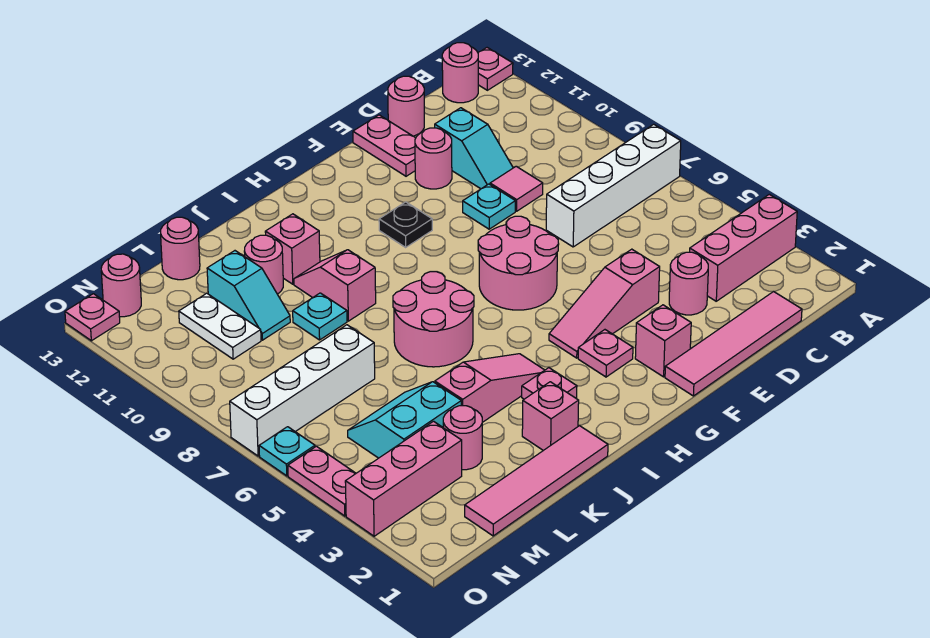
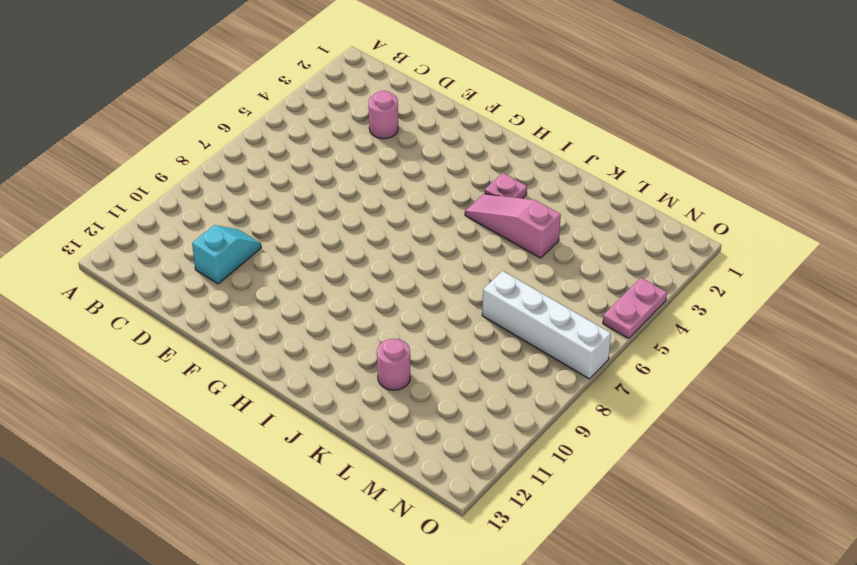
none -> pink 1x3 brick [690,194,797,301]
none -> white 1x4 brick [546,124,681,247]
none -> pink 1x1 plate [478,48,513,90]
none -> pink 1x1 round brick [442,43,478,103]

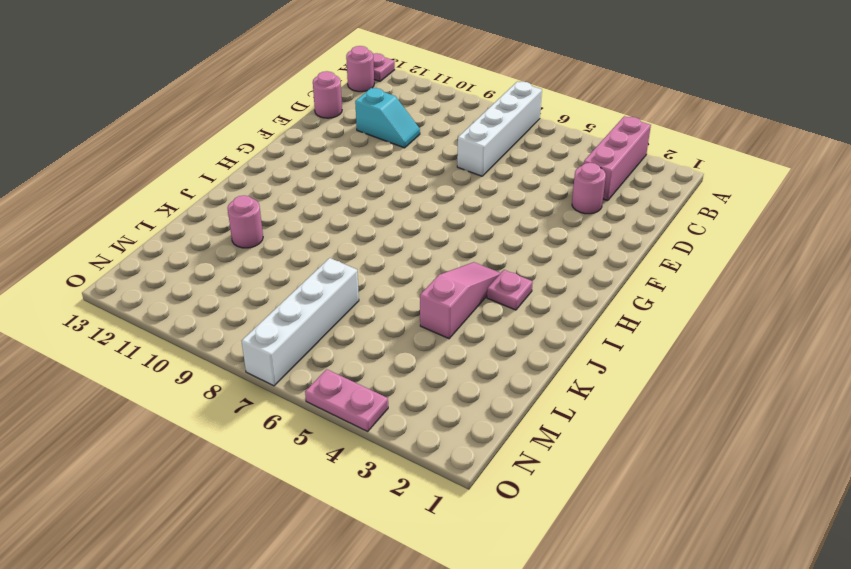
none -> pink 1x4 tile [665,291,802,396]
none -> pink 1x1 tile [490,166,543,211]
none -> pink 1x3 slope [549,249,660,358]
none -> cyan 1x1 plate [463,184,515,229]

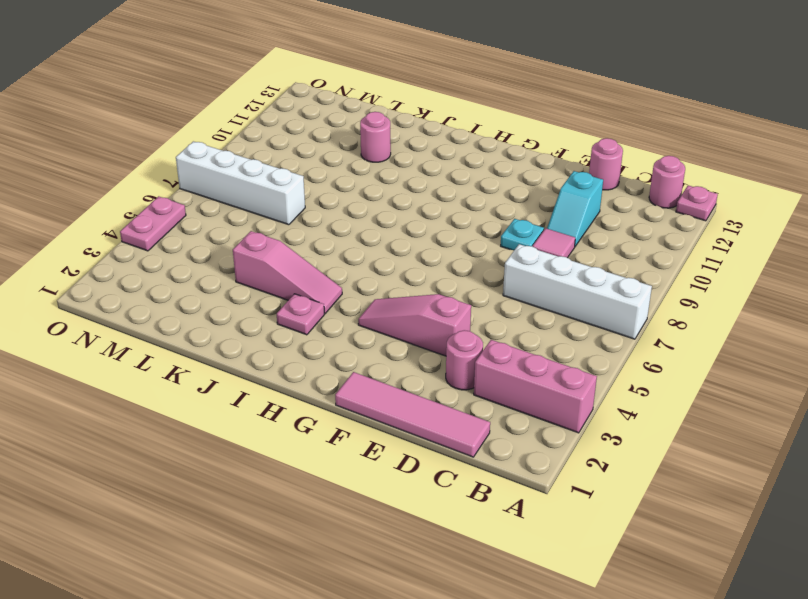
none -> pink 1x1 round brick [415,128,452,189]
none -> pink 1x2 plate [353,115,416,176]
none -> pink 1x1 brick [635,305,691,377]
none -> pink 2x2 round brick [478,216,559,310]

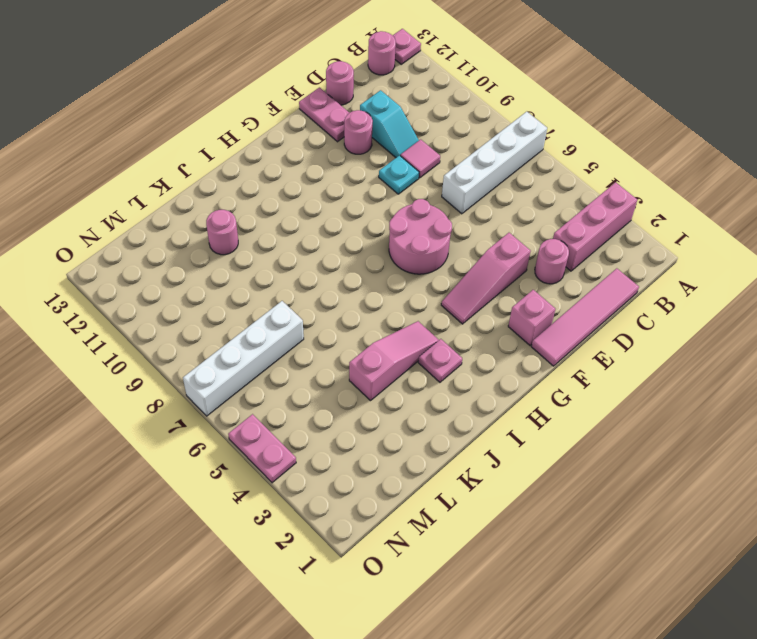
none -> pink 1x1 plate [578,330,633,377]
none -> black 1x1 plate [379,202,432,247]
none -> pink 2x2 round brick [393,272,474,367]
none -> pink 1x4 tile [465,426,608,536]

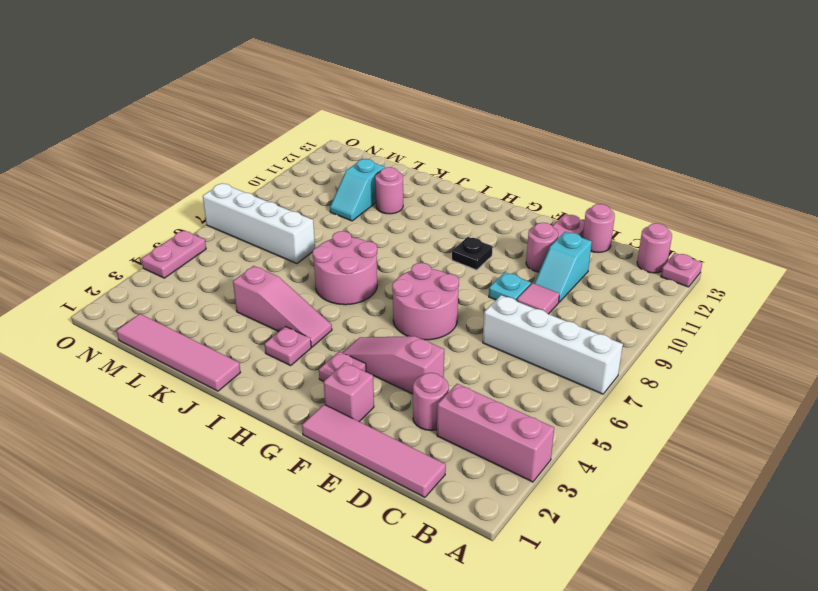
none -> pink 1x1 brick [522,382,579,450]
none -> pink 1x2 slope [294,250,376,321]
none -> pink 1x1 brick [265,214,320,284]
none -> cyan 1x1 plate [293,293,347,340]

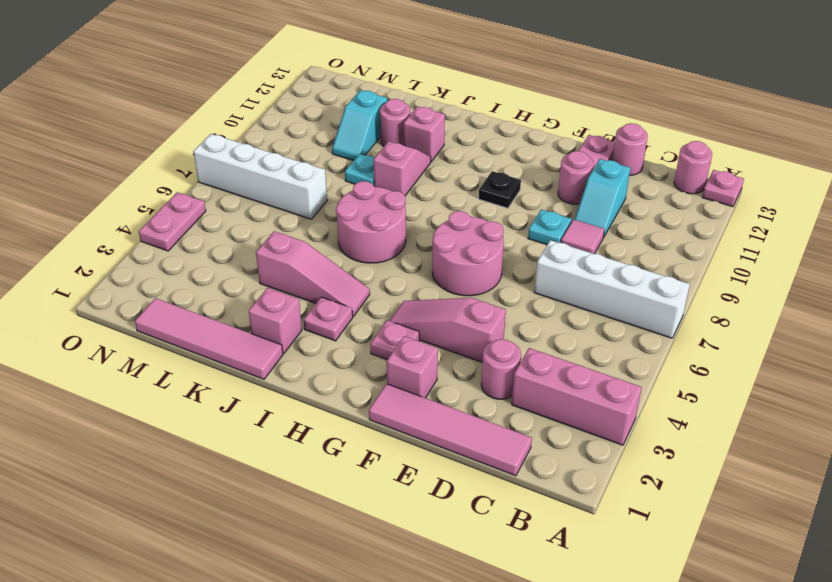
none -> pink 1x1 round brick [443,406,482,470]
none -> cyan 2x2 slope [348,382,461,458]
none -> pink 1x1 round brick [161,217,200,280]
none -> pink 1x3 brick [345,421,462,536]

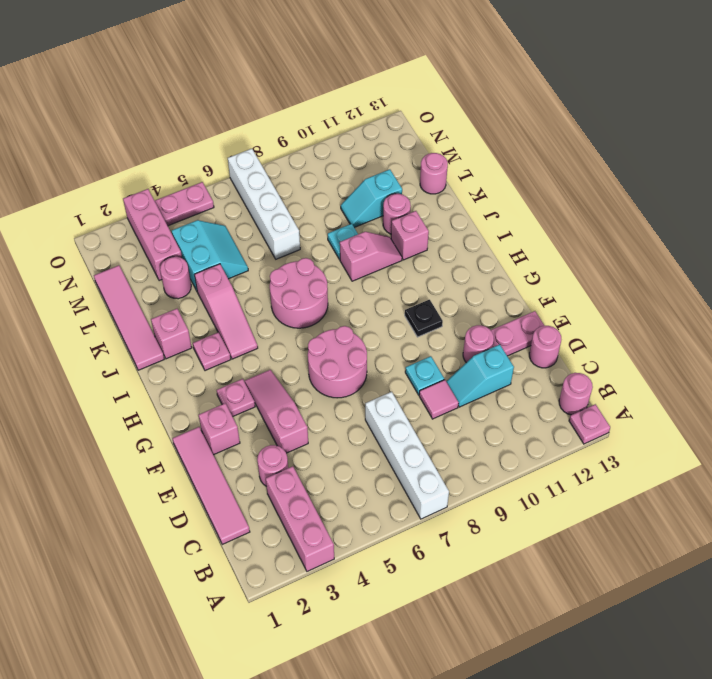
none -> white 1x2 plate [179,293,261,359]
none -> pink 1x1 round brick [101,254,141,317]
none -> cyan 1x1 plate [259,427,315,476]
none -> pink 1x1 plate [65,294,120,341]

